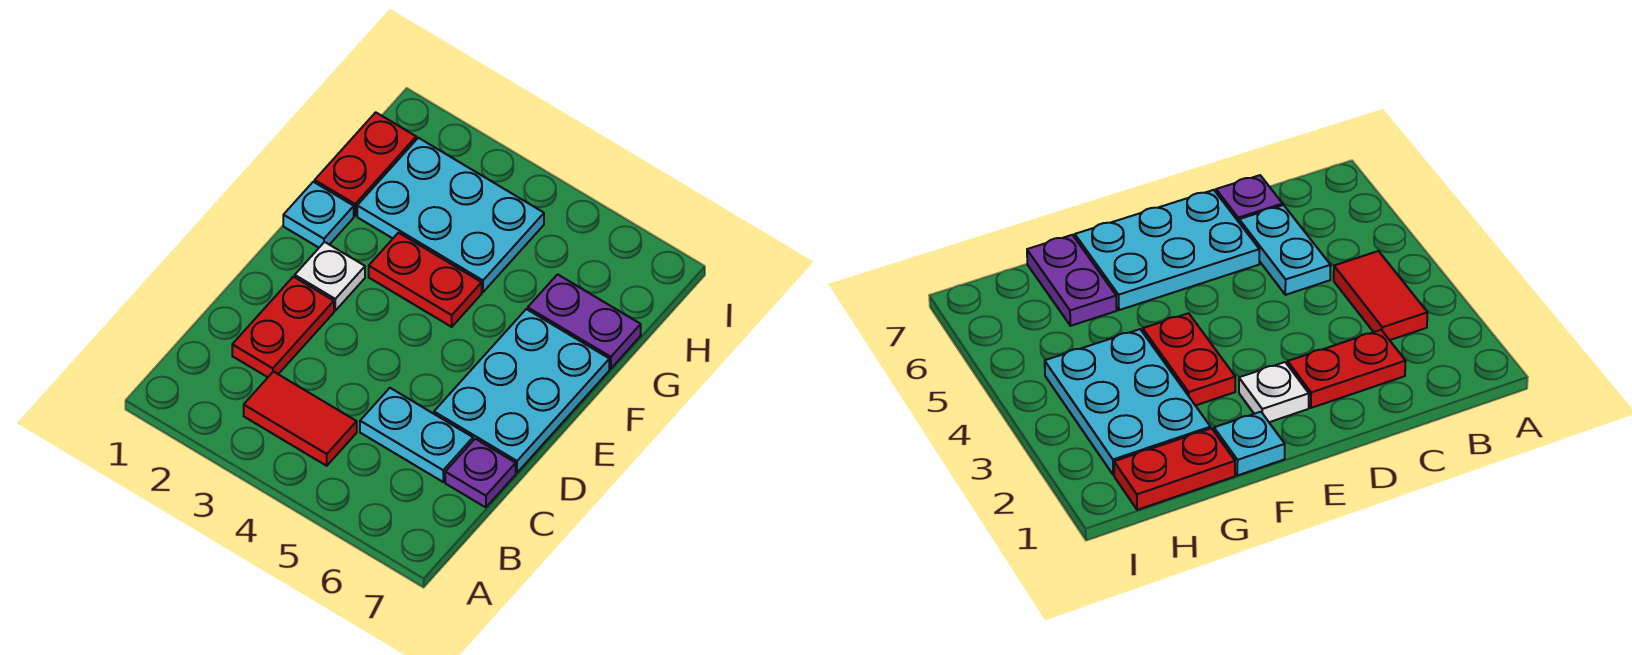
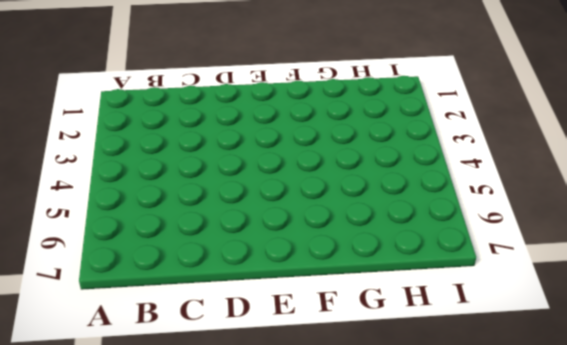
none -> red 1x2 tile [244,372,357,466]
none -> red 1x2 plate [232,277,334,377]

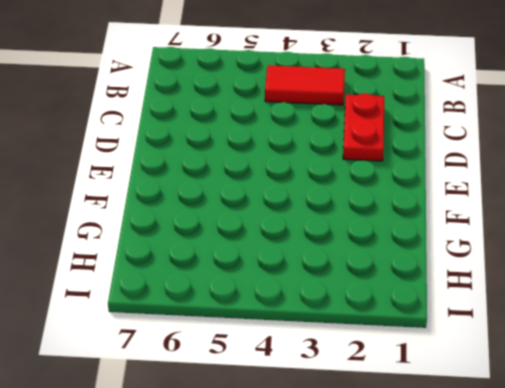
none -> cyan 1x2 plate [360,388,473,482]
none -> purple 1x1 plate [445,439,516,507]

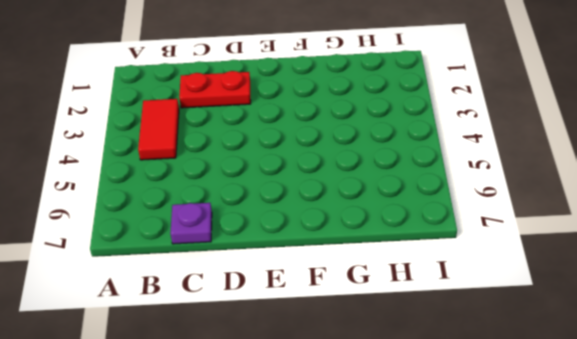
none -> cyan 1x2 plate [360,388,473,482]
none -> cyan 2x3 plate [434,309,609,473]

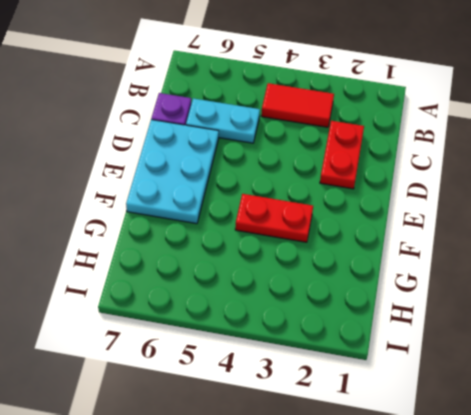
none -> white 1x1 plate [295,242,365,311]
none -> cyan 1x1 plate [283,182,354,248]

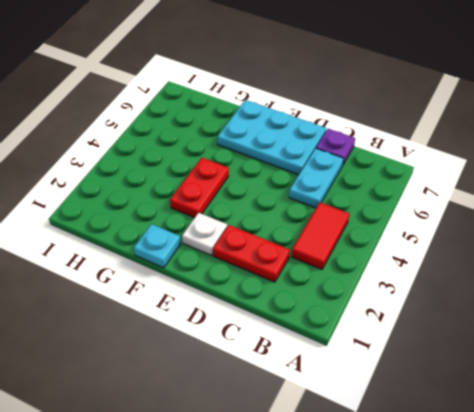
none -> red 1x2 plate [315,112,416,216]
none -> cyan 2x3 plate [357,138,544,292]

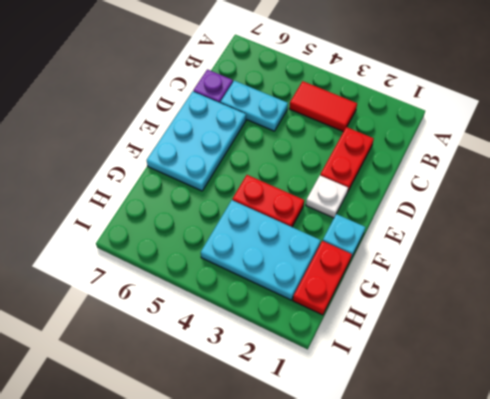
none -> purple 1x2 plate [528,274,641,369]

